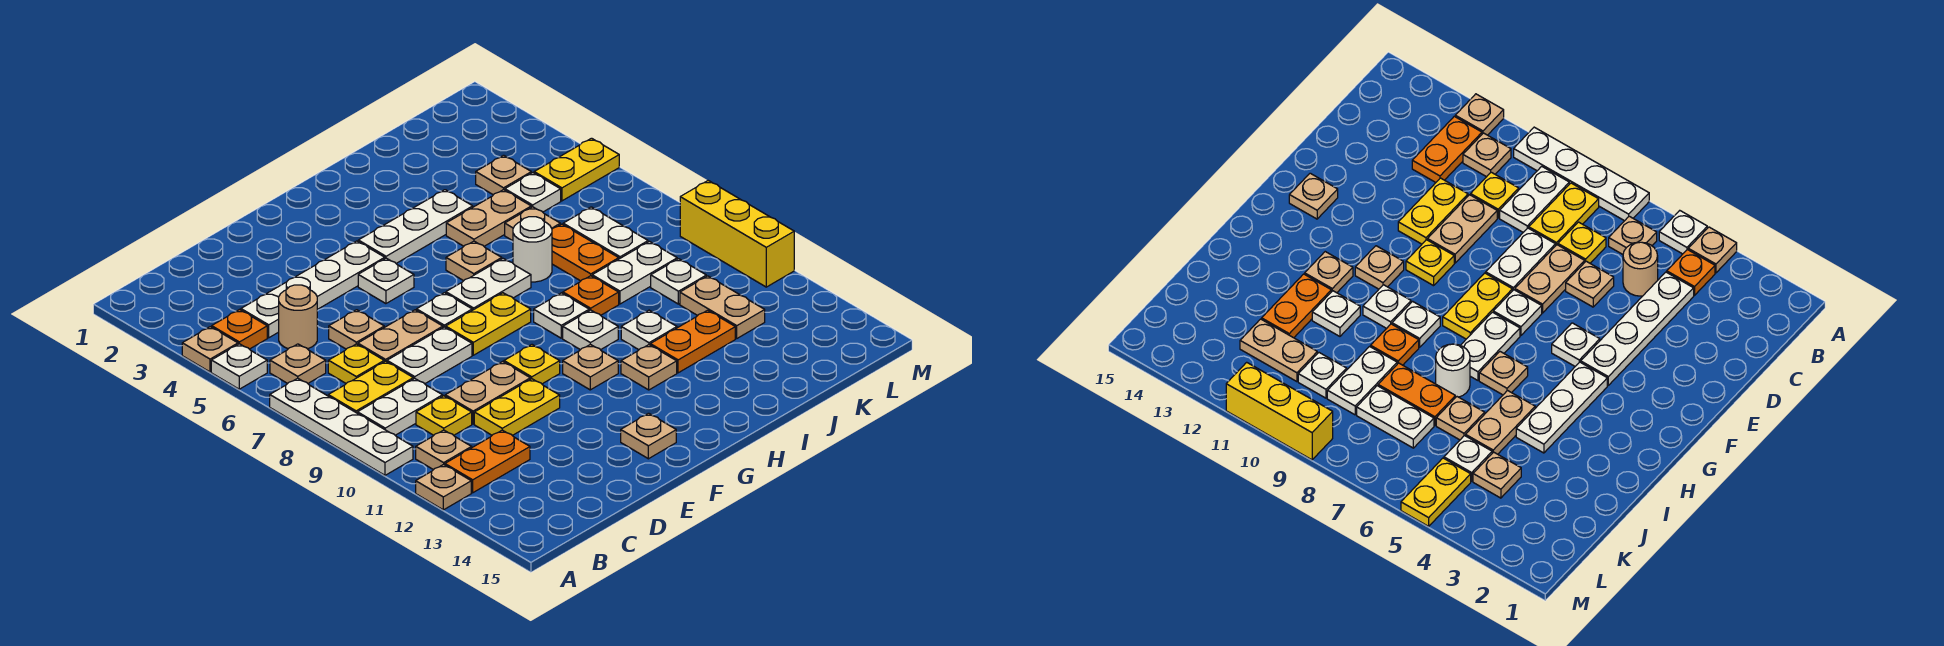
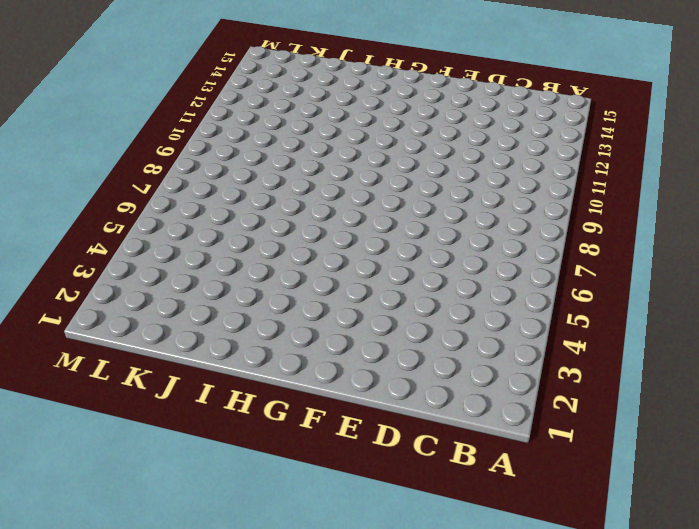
none -> tan 1x1 plate [182,327,238,372]
none -> white 1x1 plate [211,344,267,389]
none -> white 1x4 plate [270,378,413,475]
none -> tan 1x1 plate [416,464,471,510]

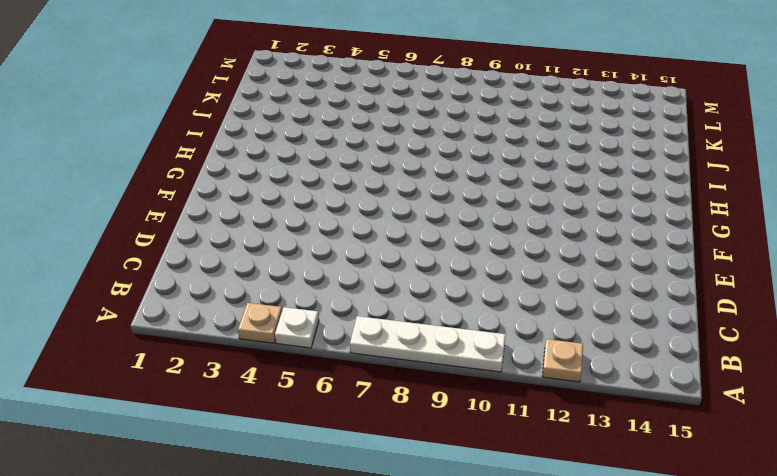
none -> orange 1x1 plate [212,310,267,349]
none -> tan 1x1 plate [270,344,326,383]
none -> yellow 1x2 plate [328,361,413,413]
none -> white 1x2 plate [357,379,443,435]

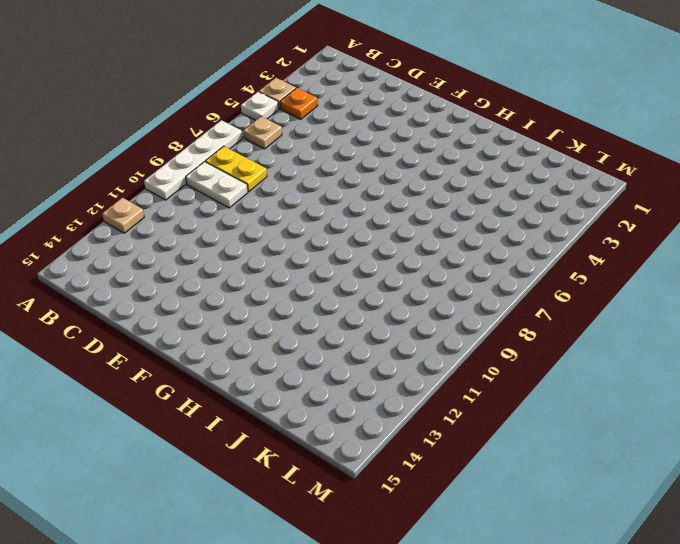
none -> tan 1x1 plate [416,430,472,470]
none -> orange 1x2 plate [445,430,530,493]
none -> white 1x4 plate [241,241,385,338]
none -> tan 1x1 round brick [279,285,317,349]

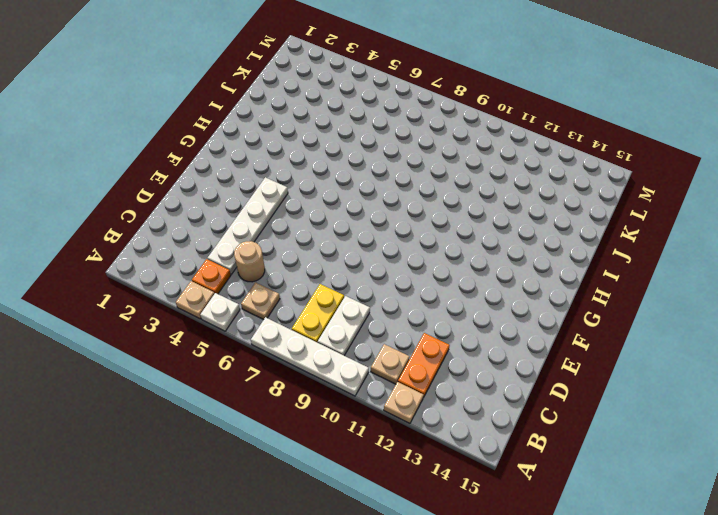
none -> yellow 1x1 plate [328,344,384,383]
none -> yellow 1x1 plate [416,396,472,435]
none -> tan 1x1 plate [329,310,384,349]
none -> tan 1x2 plate [358,310,443,362]

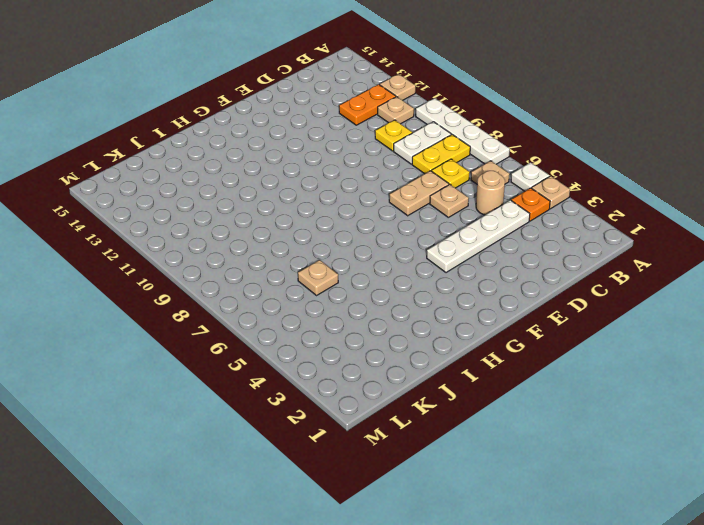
none -> white 1x2 plate [387,327,472,384]
none -> tan 1x2 plate [445,362,530,424]
none -> yellow 1x2 plate [474,379,560,435]
none -> white 1x1 plate [358,258,414,304]

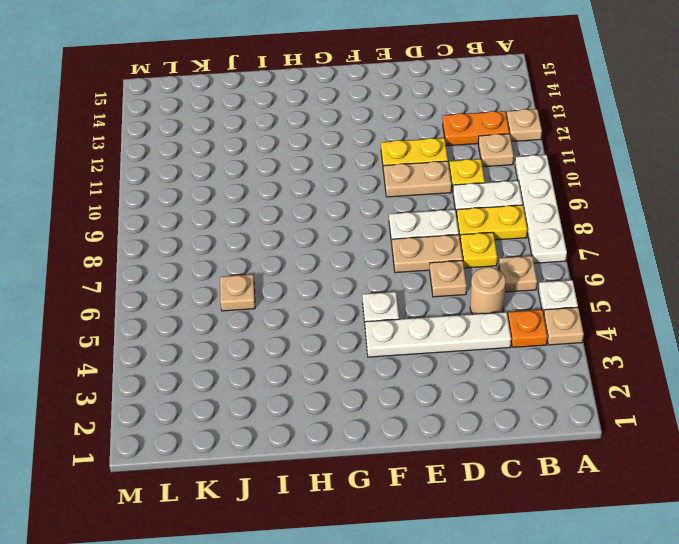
none -> white 1x1 plate [417,293,472,328]
none -> yellow 1x2 plate [446,293,531,355]
none -> yellow 1x1 plate [504,345,560,384]
none -> tan 1x1 plate [621,413,676,459]

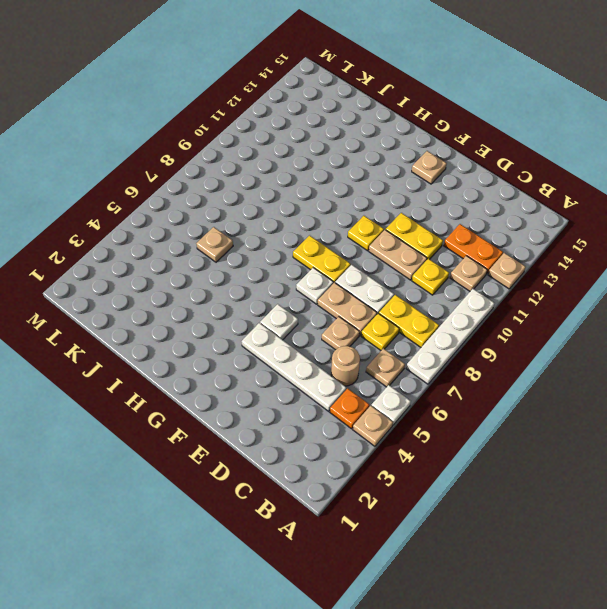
none -> white 1x2 plate [357,379,443,435]
none -> white 1x3 plate [358,190,473,263]
none -> white 1x2 plate [446,259,531,310]
none -> tan 1x1 plate [563,344,618,390]

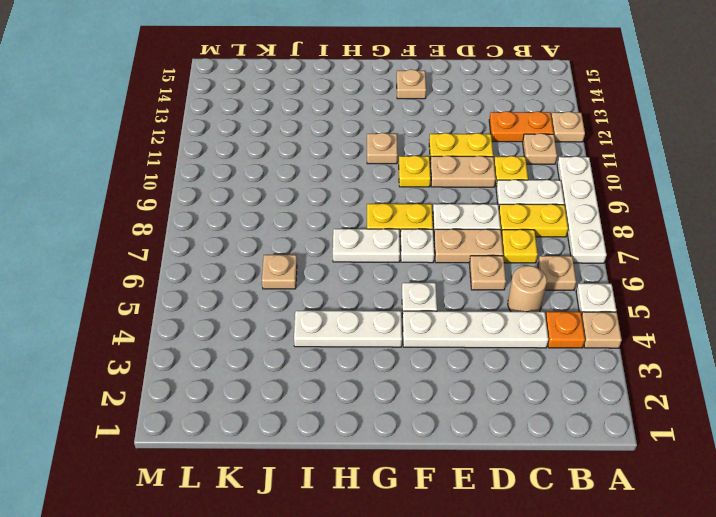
none -> tan 1x1 plate [446,241,502,281]
none -> white 1x1 plate [534,293,589,338]
none -> white 1x1 plate [563,310,618,350]
none -> tan 1x1 plate [621,345,677,390]

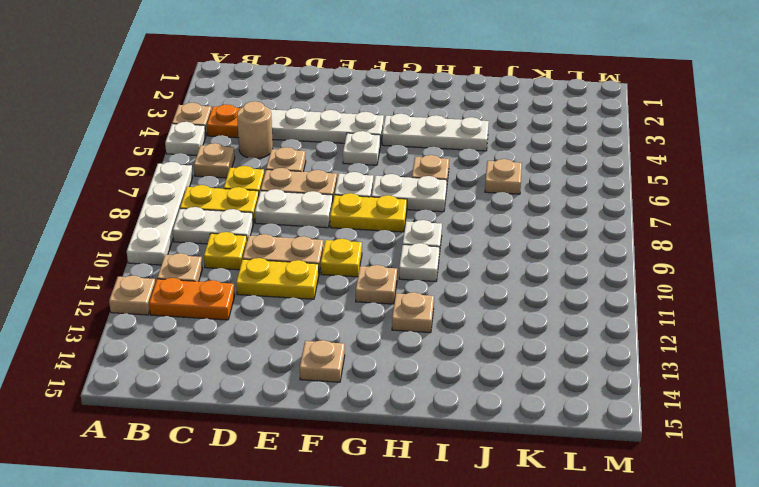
none -> tan 1x2 plate [446,190,531,246]
none -> white 1x1 round brick [513,217,552,282]
none -> orange 1x1 plate [563,276,619,315]
none -> white 1x1 plate [621,310,677,350]

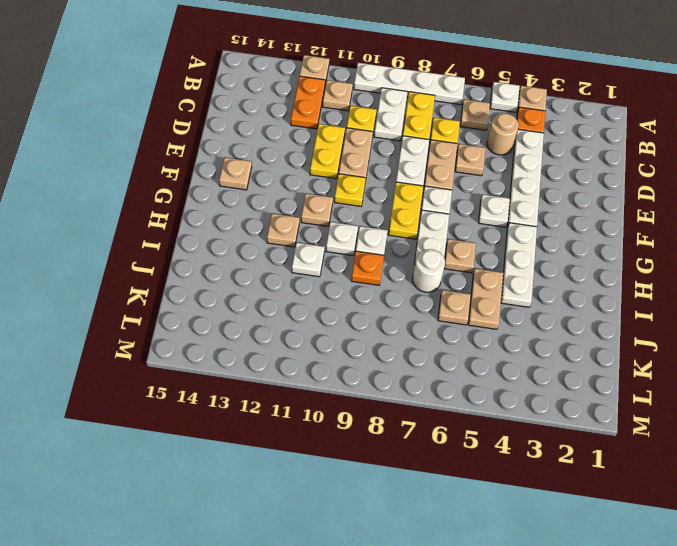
none -> orange 1x2 plate [650,310,735,373]
none -> orange 1x2 plate [552,224,619,281]
none -> white 1x2 plate [592,242,677,304]
none -> tan 1x1 plate [476,155,531,195]

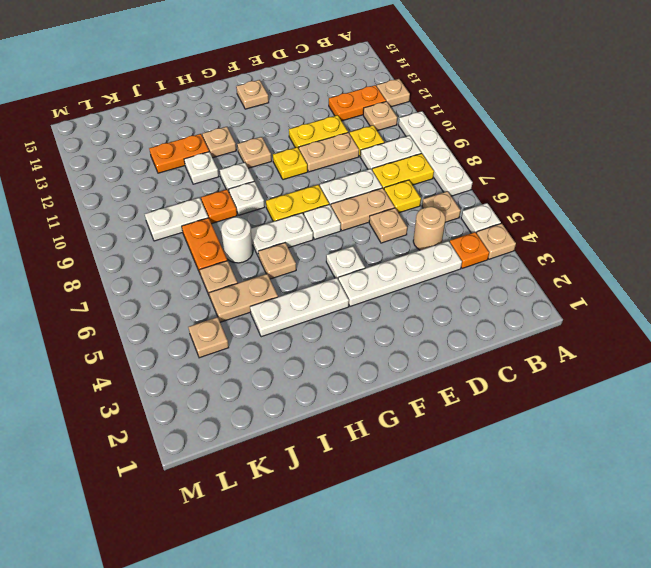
none -> white 1x1 plate [505,173,561,212]
none -> white 1x2 plate [563,207,648,259]
none -> white 1x1 plate [651,259,706,304]
none -> tan 1x2 plate [680,276,765,338]

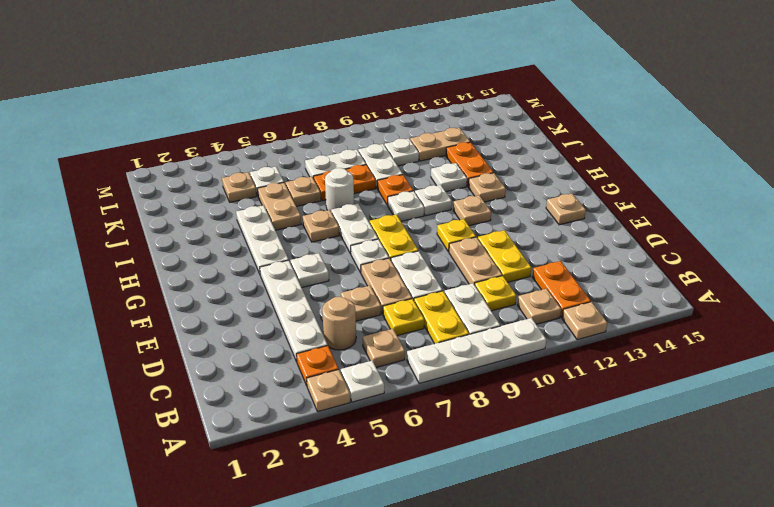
none -> yellow 1x2 plate [534,138,619,201]
none -> yellow 1x3 brick [680,181,794,287]

